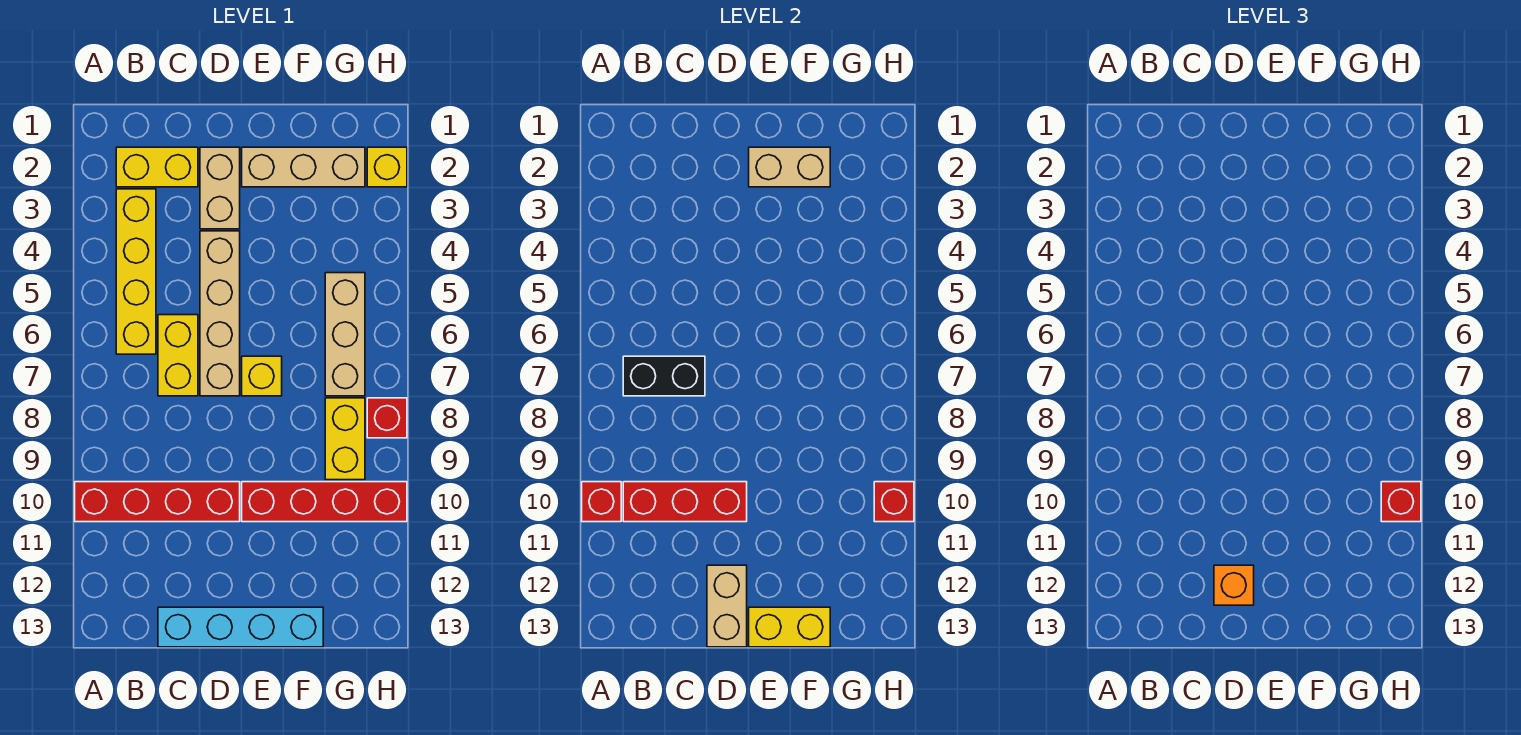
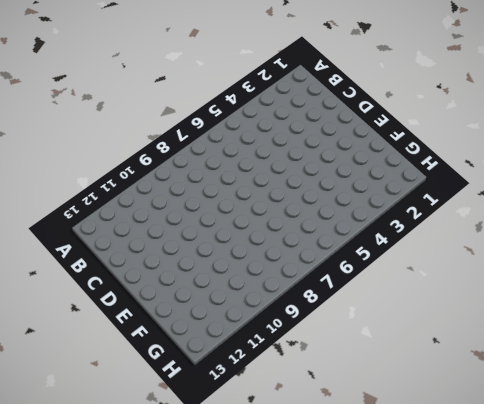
none -> red 1x4 brick [75,482,240,522]
none -> yellow 1x2 brick [116,147,198,187]
none -> yellow 1x4 brick [116,189,156,354]

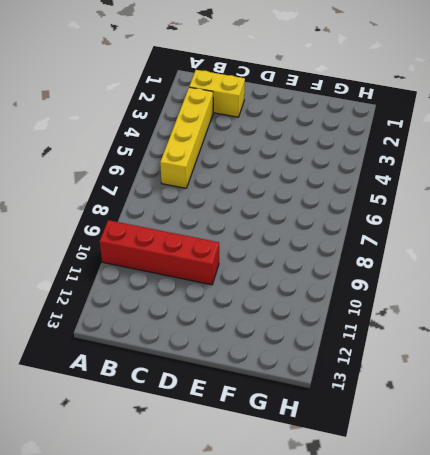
none -> yellow 1x2 brick [158,315,198,396]
none -> cyan 1x4 brick [158,607,323,647]
none -> tan 1x2 brick [200,147,240,229]

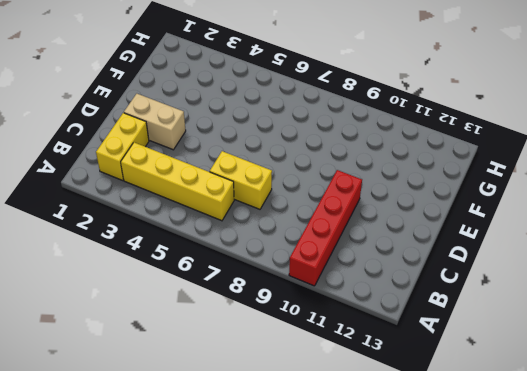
none -> cyan 1x4 brick [158,607,323,647]
none -> tan 1x4 brick [200,231,240,396]
none -> tan 1x3 brick [242,147,365,187]

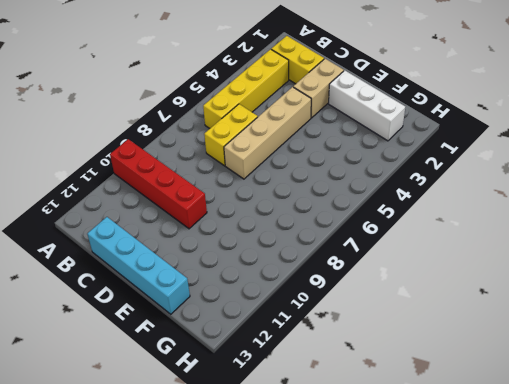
white 1x3 brick [329,70,405,141] -> tan 1x3 brick [242,147,365,187]
none -> yellow 1x1 brick [242,356,282,396]
none -> red 1x4 brick [242,482,407,522]
none -> tan 1x3 brick [325,273,365,396]

